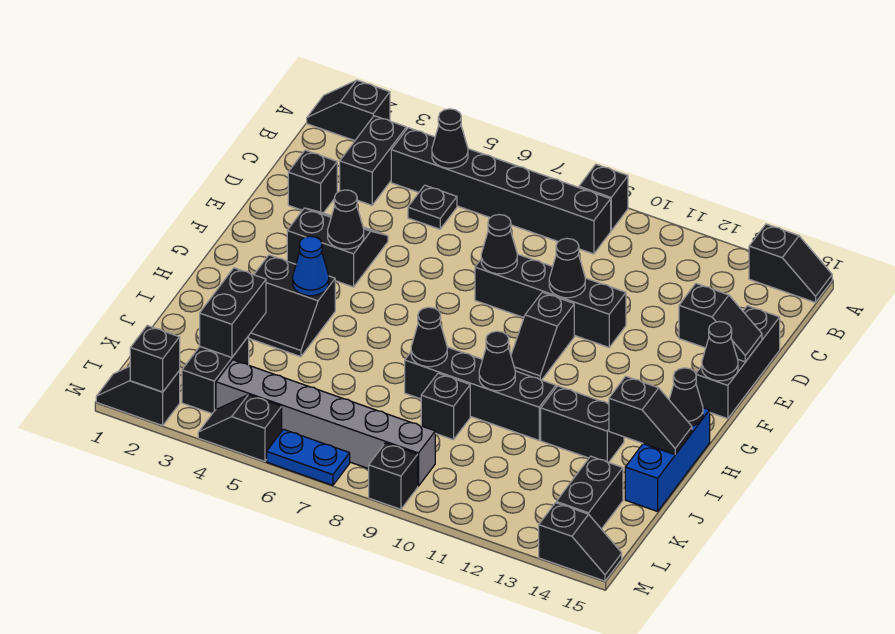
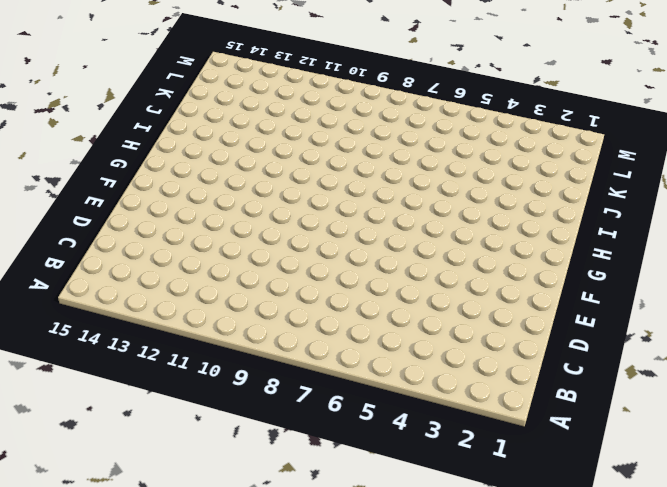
none -> black 1x2 slope [307,80,390,141]
none -> black 1x1 brick [579,164,628,230]
none -> black 1x2 slope [749,224,832,303]
none -> black 1x2 brick [340,116,406,205]

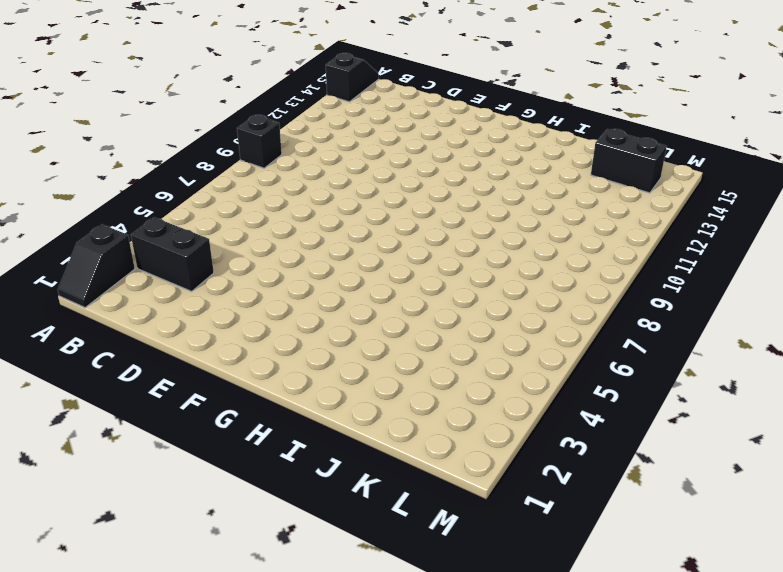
none -> black 1x6 brick [391,128,611,254]
none -> black 1x1 plate [408,185,457,229]
none -> black 1x1 brick [288,150,337,213]
none -> black 1x3 brick [696,306,780,419]

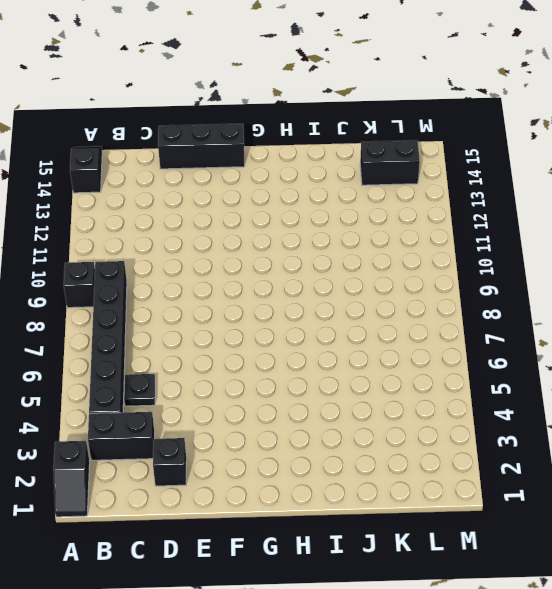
none -> black 2x2 slope [287,208,388,287]
none -> black 1x4 brick [475,254,626,347]
none -> black 1x2 slope [511,292,574,380]
none -> black 2x2 slope [249,255,335,357]

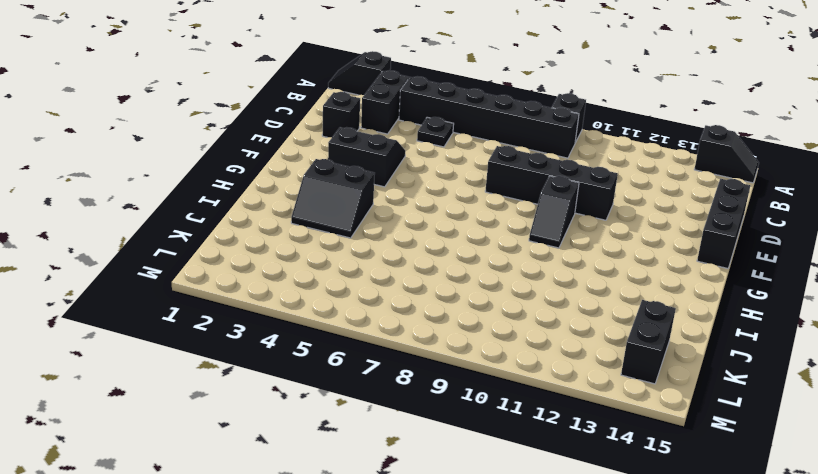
none -> blue 1x3 brick [625,408,710,511]
none -> black 1x4 brick [405,347,556,440]
none -> black 1x2 brick [541,386,624,462]
none -> black 1x1 brick [421,373,470,440]

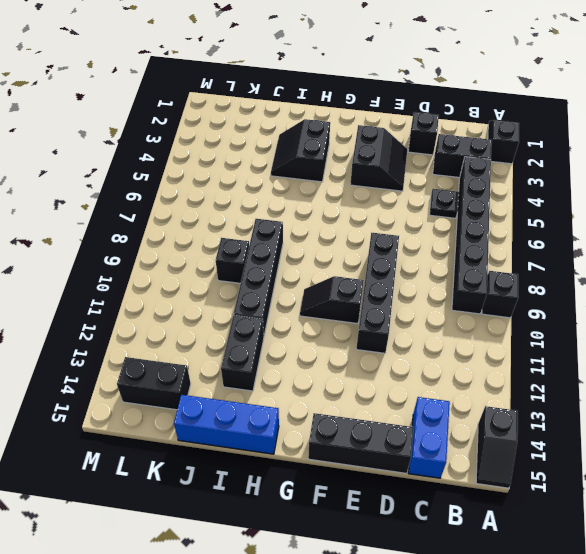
blue 1x2 brick [408,397,450,478] -> none
none -> black 1x2 brick [182,336,249,414]
none -> grey 1x6 brick [216,360,435,486]
none -> black 1x2 slope [96,367,180,426]
none -> black 1x2 slope [198,395,282,461]

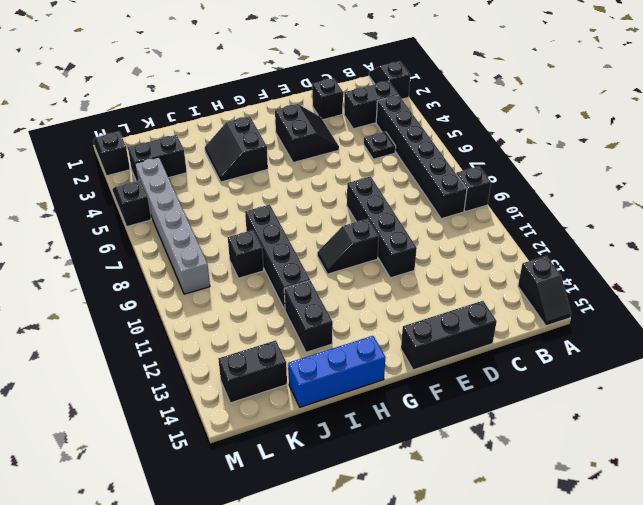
none -> blue 1x2 plate [267,429,350,485]
none -> black 1x1 brick [369,443,418,509]
none -> black 1x2 slope [539,503,622,581]
none -> black 1x1 cone [432,109,468,168]

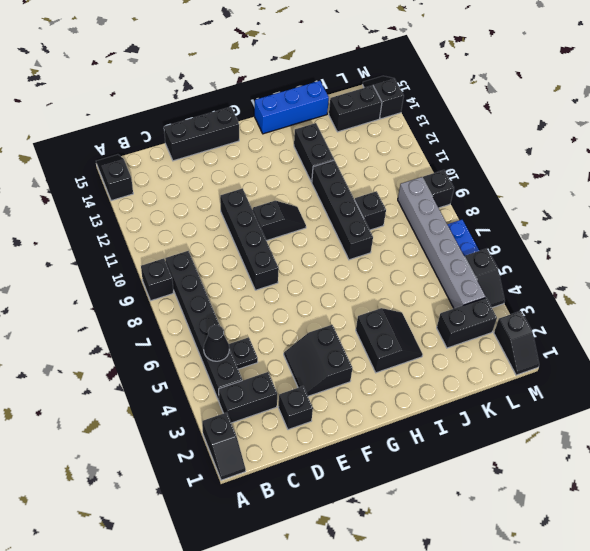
none -> black 1x1 cone [481,215,517,274]
none -> black 1x1 cone [549,238,585,298]
none -> black 1x2 slope [679,284,762,362]
none -> black 1x1 cone [328,190,364,249]

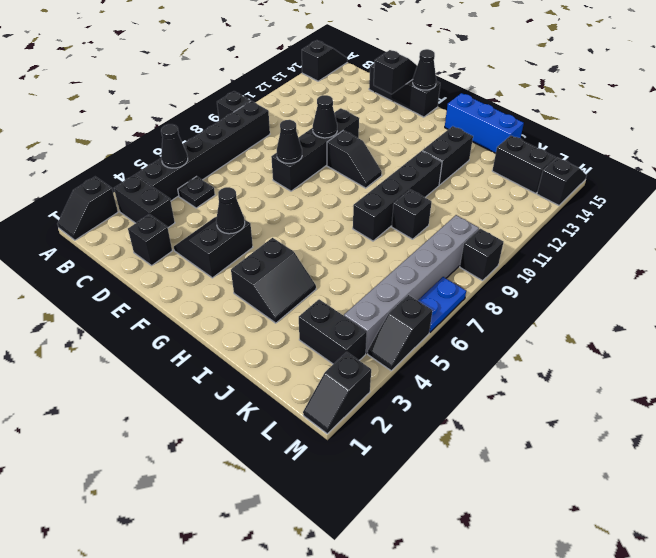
none -> blue 1x1 cone [293,236,329,296]
none -> black 1x1 cone [669,368,703,426]
none -> black 1x1 cone [411,307,447,367]
none -> black 1x1 cone [479,331,515,391]

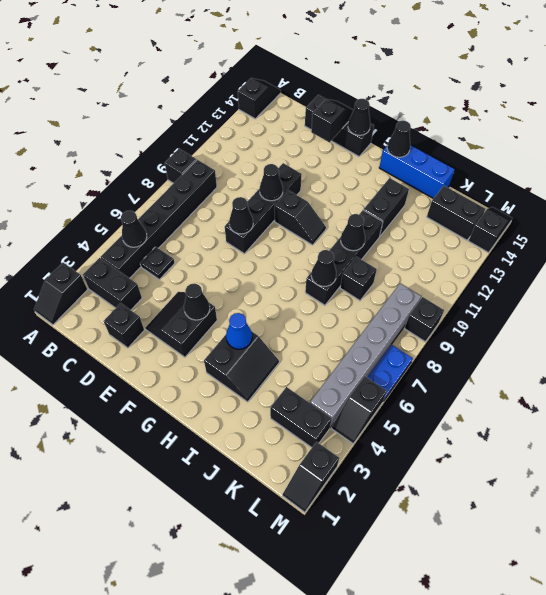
none -> black 1x2 slope [609,376,692,455]
none -> black 1x2 brick [200,268,266,358]
none -> black 1x1 brick [130,326,180,392]

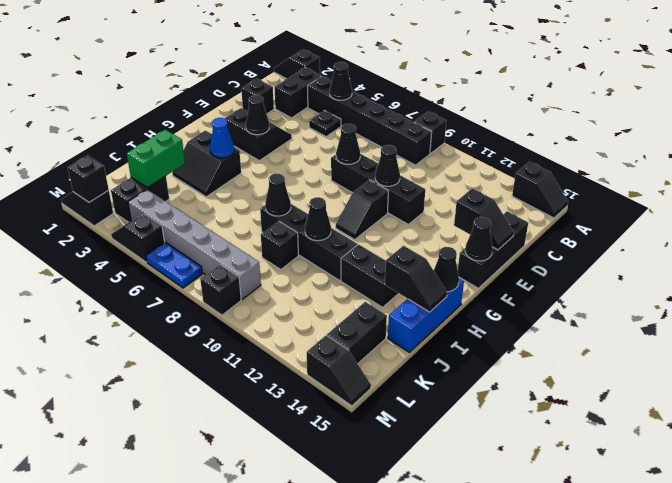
green 1x2 brick [127,129,185,188] -> black 1x2 brick [200,268,266,358]

